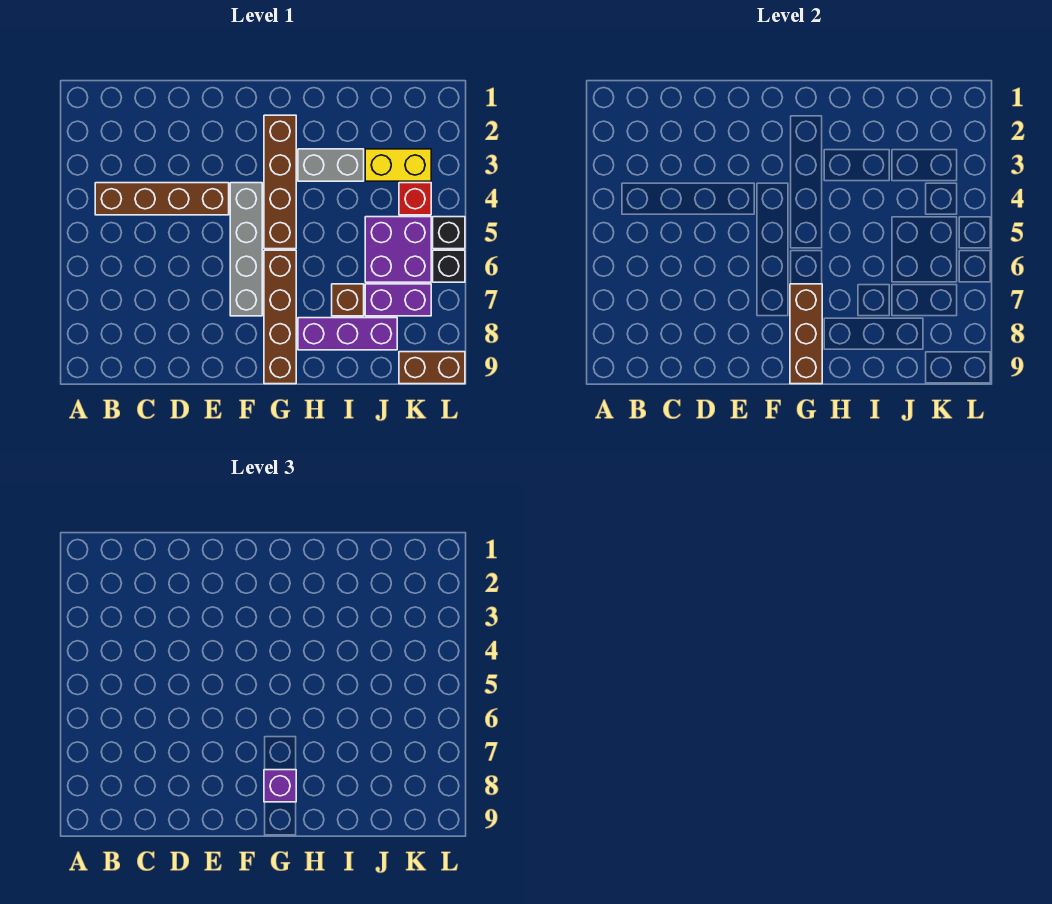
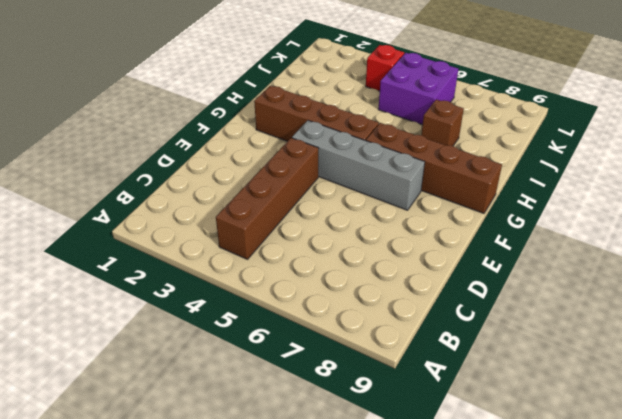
none -> grey 1x2 brick [298,149,364,181]
none -> purple 1x3 brick [298,318,397,350]
none -> yellow 1x2 brick [365,149,431,181]

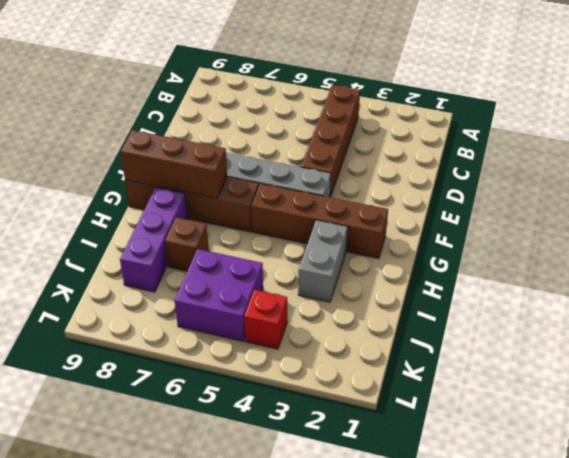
none -> yellow 1x2 brick [365,149,431,181]
none -> purple 1x2 brick [365,284,431,316]
none -> brown 1x2 brick [399,352,465,384]

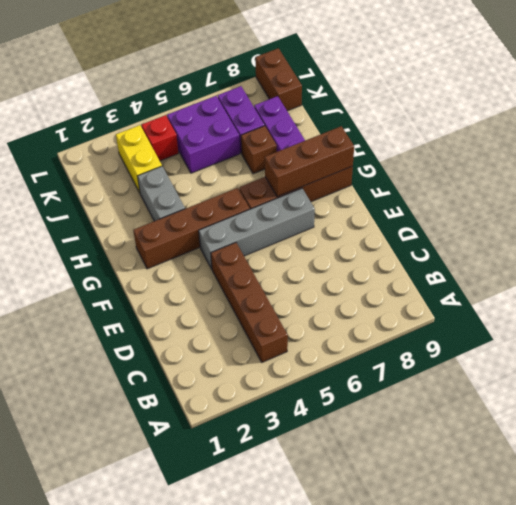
none -> black 1x1 brick [433,217,465,249]
none -> black 1x1 brick [433,250,465,282]
none -> purple 1x1 brick [264,770,296,802]

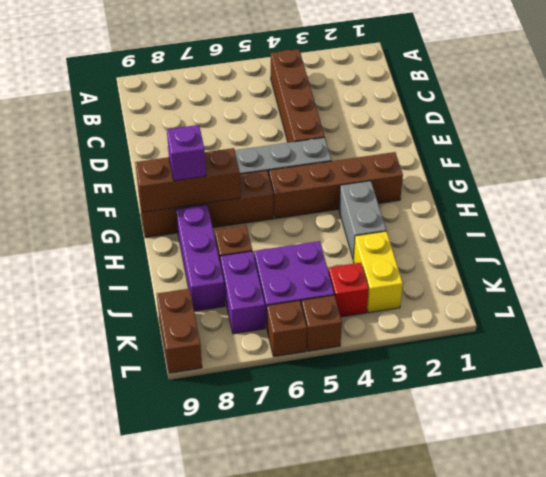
brown 1x1 brick [302,295,342,351] -> black 1x1 brick [433,217,465,249]
brown 1x1 brick [267,300,307,357] -> black 1x1 brick [433,250,465,282]

